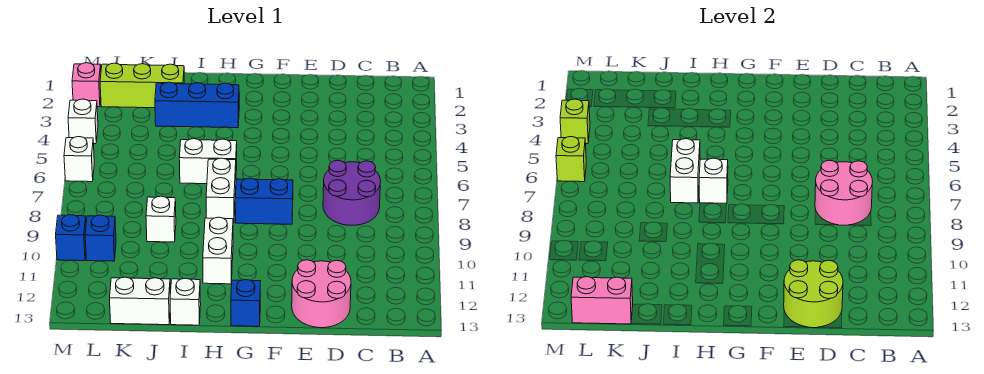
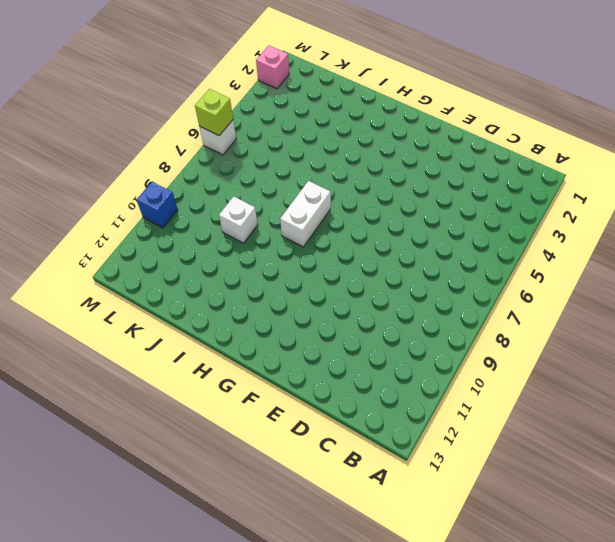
none -> purple 2x2 round brick [323,160,381,225]
none -> pink 2x2 round brick [292,260,351,328]
none -> blue 1x2 brick [235,178,293,224]

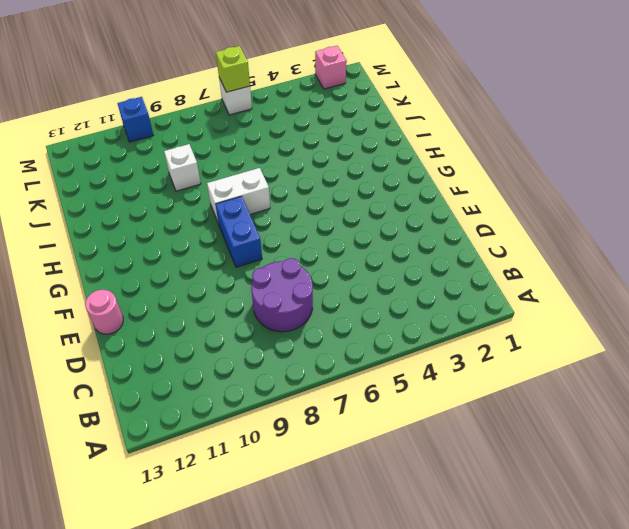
pink 1x1 round brick [85,290,123,334] -> pink 2x2 round brick [292,260,351,328]
none -> blue 1x1 brick [231,280,260,326]
none -> blue 1x3 brick [155,82,239,128]
none -> white 1x2 brick [179,139,237,184]

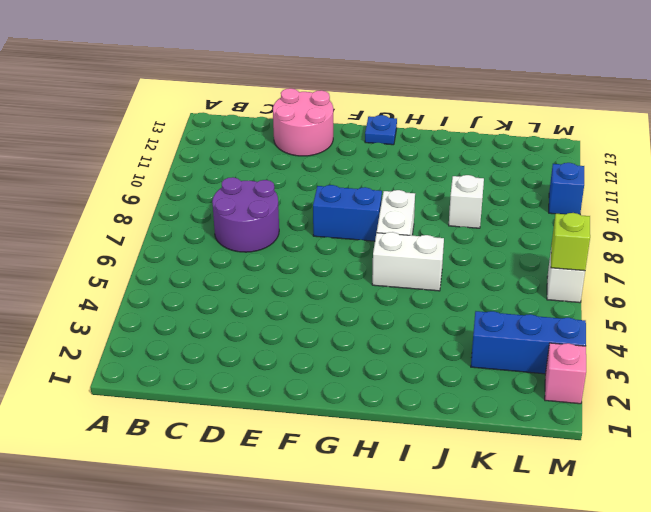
blue 1x1 plate [365,115,397,145] -> blue 1x1 brick [231,280,260,326]
blue 1x3 brick [471,311,586,374] -> blue 1x3 brick moved to [155,82,239,128]
none -> white 1x2 brick [203,217,233,284]
none -> white 1x1 brick [170,278,201,325]
none -> lime 1x3 brick [100,63,184,108]

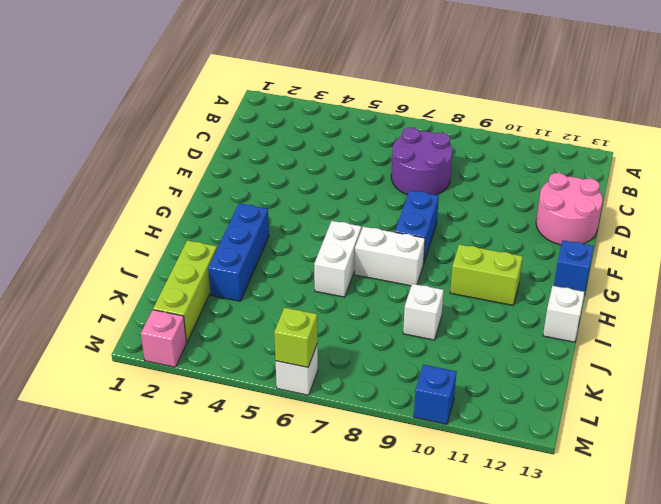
lime 1x2 brick [450,244,523,305] -> white 1x2 brick [203,217,233,284]
none -> white 1x2 brick [110,277,170,325]
none -> blue 1x1 brick [85,215,116,261]
none -> white 1x1 brick [68,99,98,144]

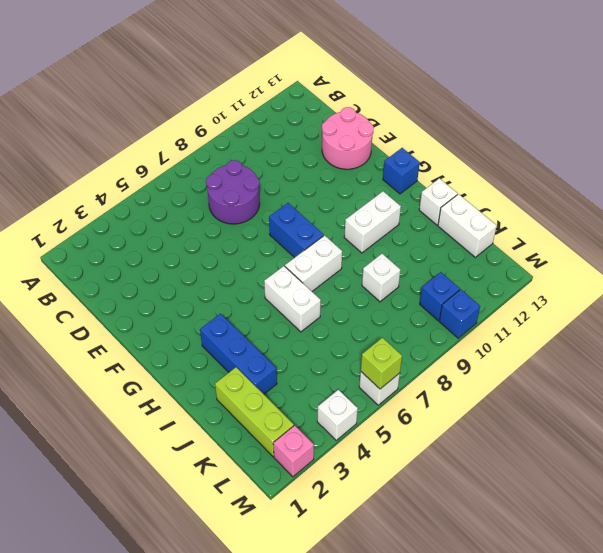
none -> pink 2x2 round brick [815,160,873,225]
none -> lime 2x2 round brick [784,260,843,328]
none -> white 1x1 brick [699,158,728,203]

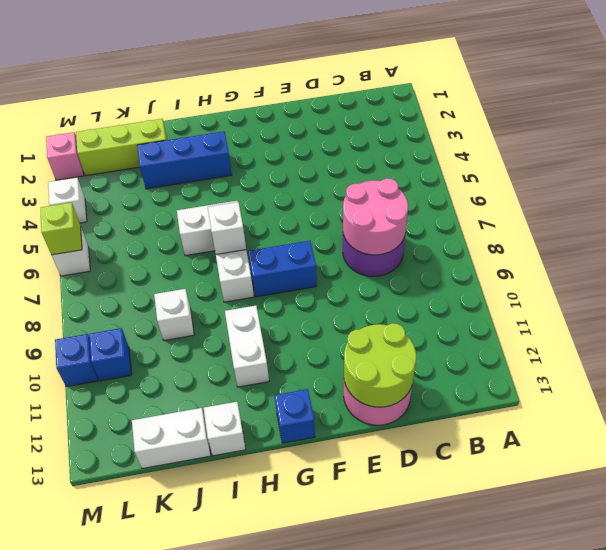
none -> white 1x2 brick [670,139,700,203]
none -> pink 1x2 brick [571,277,633,324]
none -> lime 1x1 brick [560,99,590,144]

